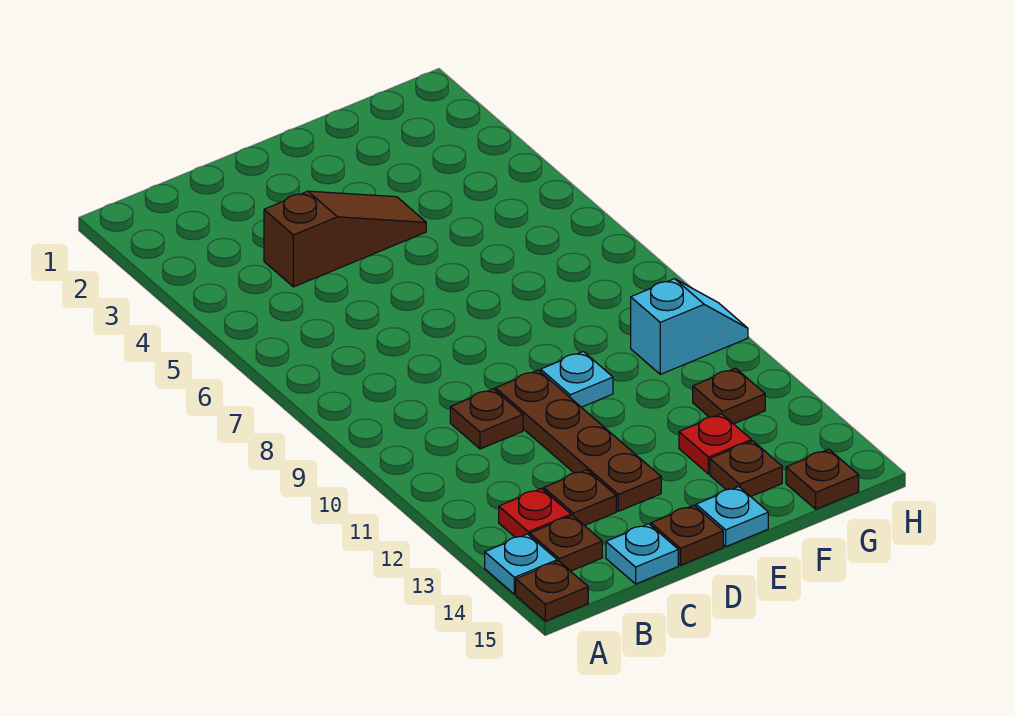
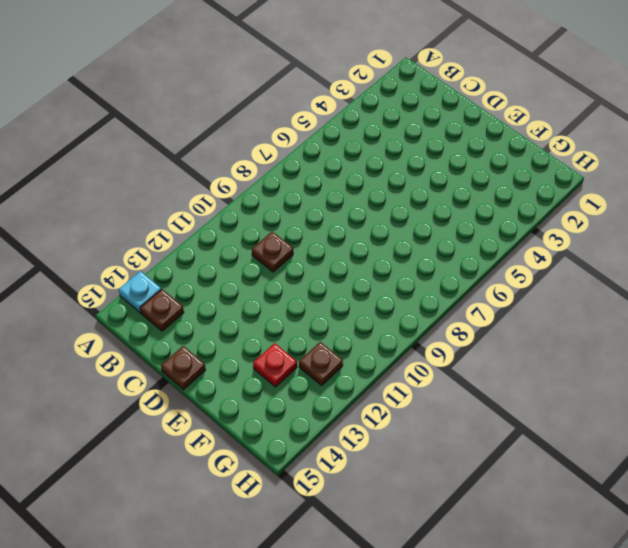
none -> brown 1x1 plate [516,561,588,621]
none -> red 1x1 plate [499,489,571,537]
none -> brown 1x3 slope [264,191,426,287]

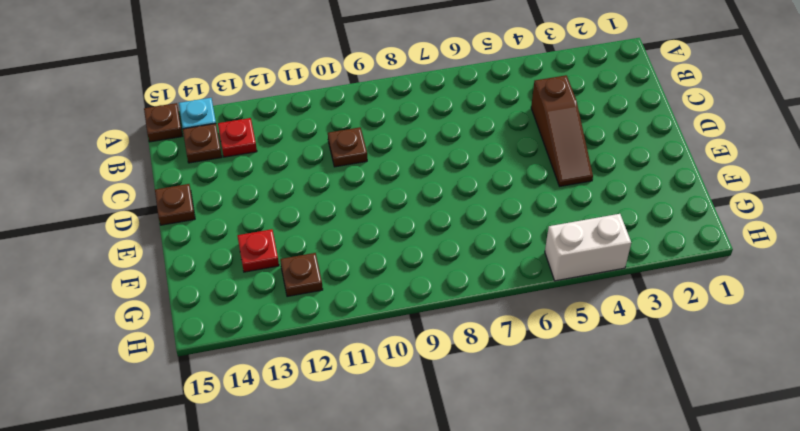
white 1x2 brick [545,214,631,281] -> none
none -> brown 1x1 plate [544,470,616,526]
none -> cyan 1x1 plate [606,524,678,584]
none -> brown 1x4 plate [495,370,661,511]

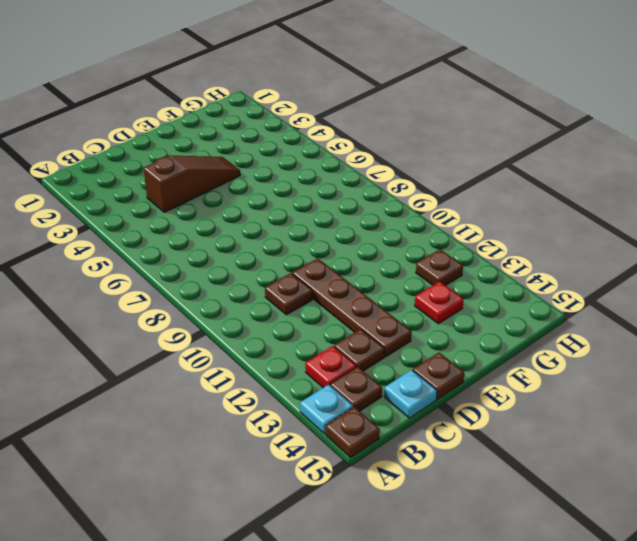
none -> cyan 1x1 plate [541,352,613,407]
none -> cyan 1x1 plate [696,487,768,547]
none -> brown 1x1 plate [710,441,782,497]

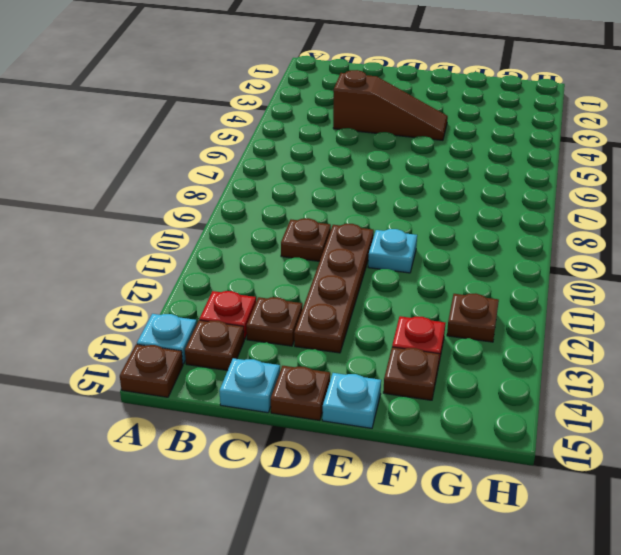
none -> cyan 1x2 slope [631,279,748,374]
none -> brown 1x1 plate [786,449,859,509]

